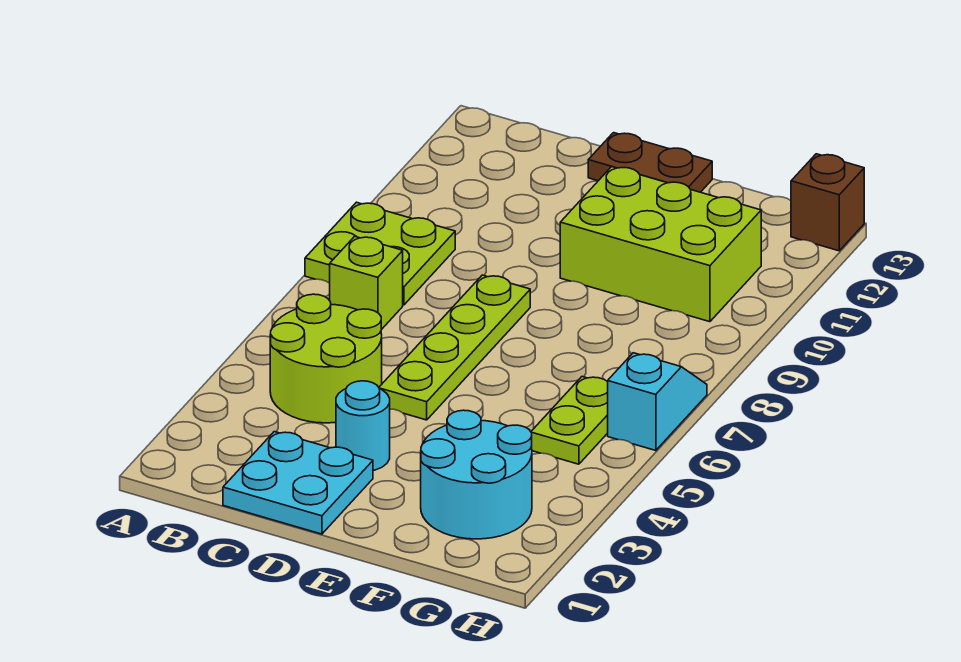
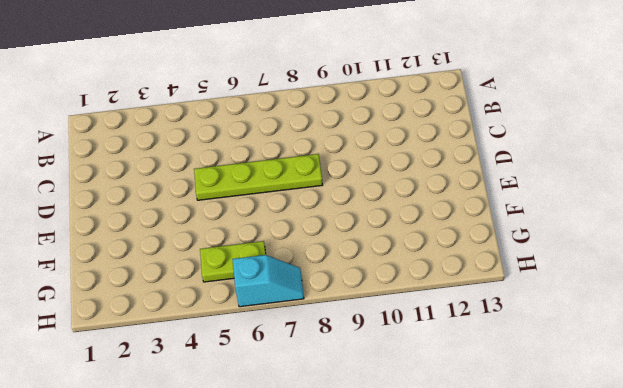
none -> lime 2x2 plate [305,202,455,305]
none -> lime 2x2 round brick [270,294,382,423]
none -> lime 1x1 brick [330,236,403,330]

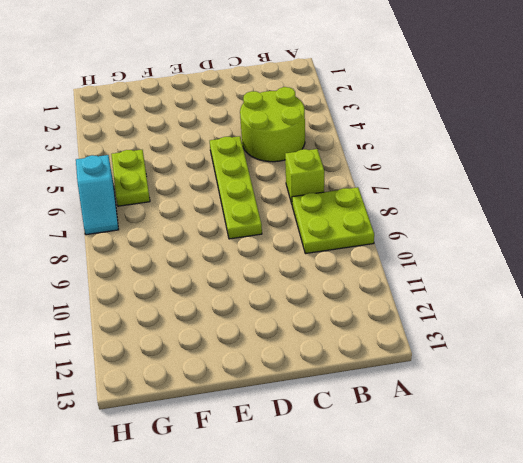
none -> cyan 2x2 plate [223,432,373,534]
none -> cyan 1x1 round brick [336,381,390,471]
none -> brown 1x2 plate [588,133,712,192]

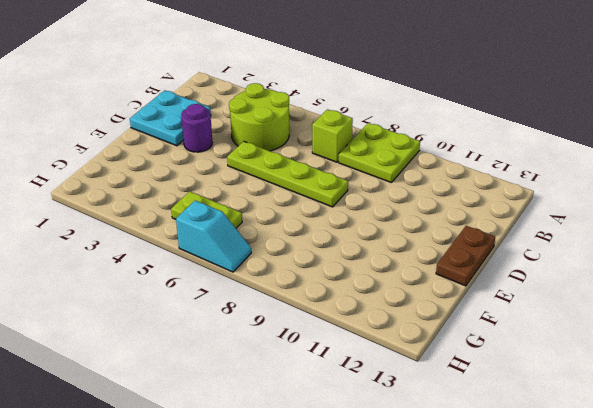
purple 1x1 round brick [181,104,212,152] -> cyan 1x1 round brick [336,381,390,471]
none -> lime 2x3 brick [560,167,761,322]
none -> cyan 2x2 round brick [421,410,532,539]
none -> brown 1x1 brick [791,154,864,251]

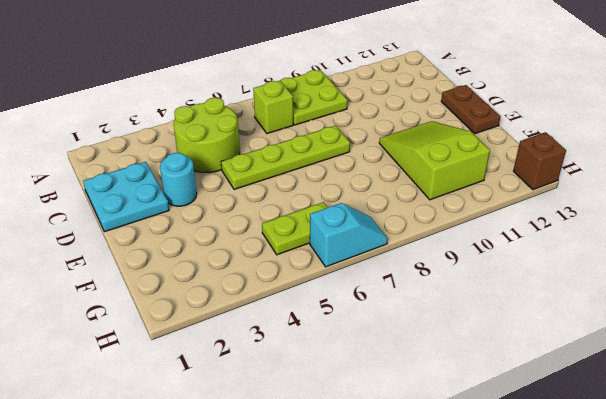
lime 2x3 slope [379,121,490,200] -> lime 2x3 brick [560,167,761,322]
none -> cyan 2x2 round brick [421,410,532,539]

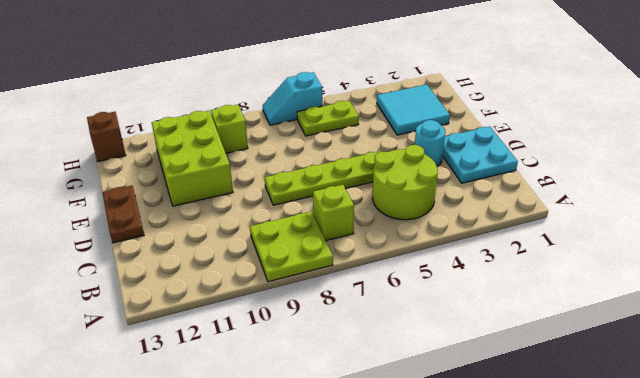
cyan 2x2 tile [377,85,450,135] -> cyan 2x2 round brick [421,410,532,539]
lime 1x1 brick [211,105,248,153] -> none

